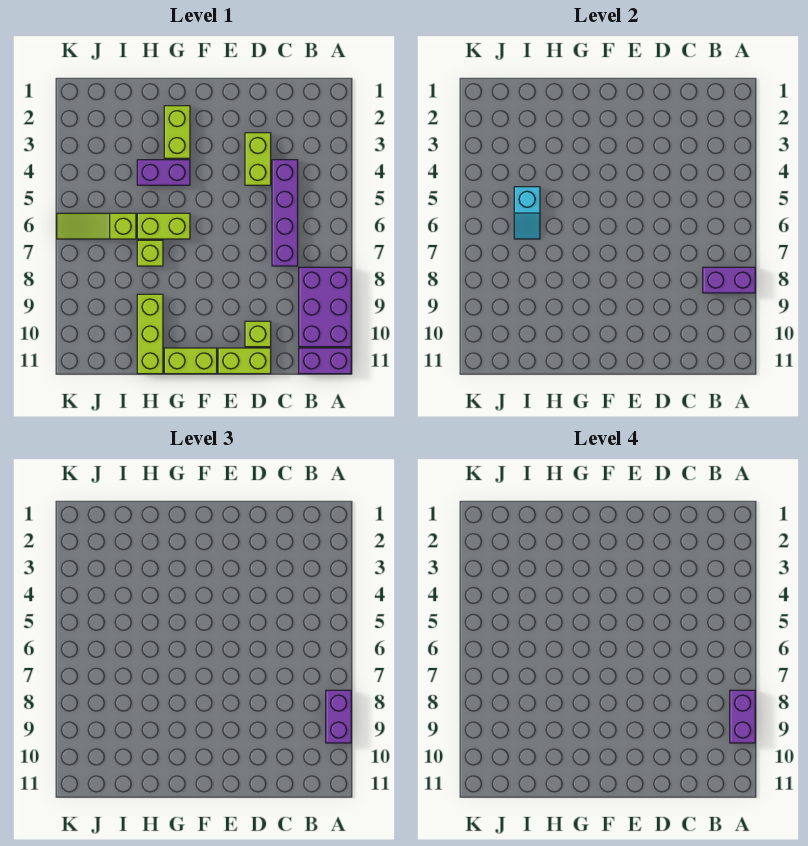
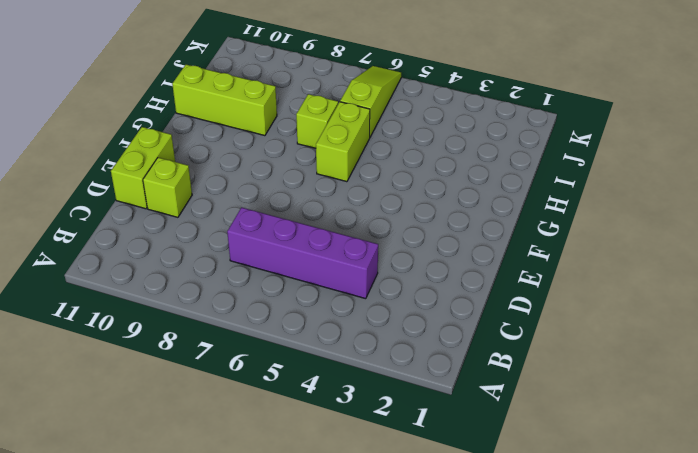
none -> purple 2x3 brick [299,267,351,347]
none -> purple 1x2 brick [299,348,351,374]
none -> lime 1x2 brick [245,133,271,185]

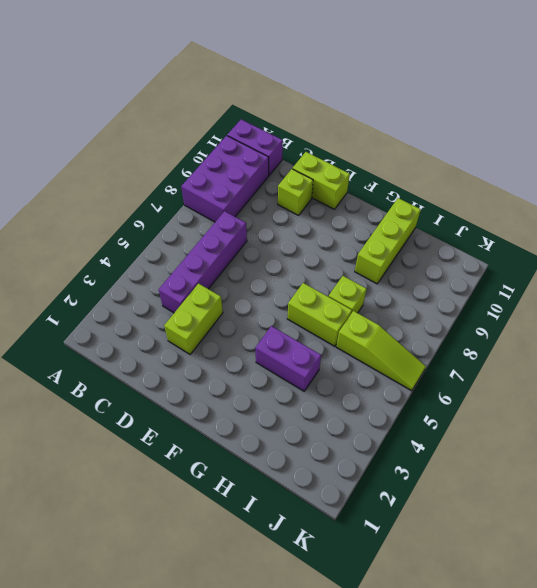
none -> lime 1x2 brick [164,348,217,374]
none -> lime 1x2 brick [164,106,190,158]
none -> purple 1x2 brick [703,267,755,293]

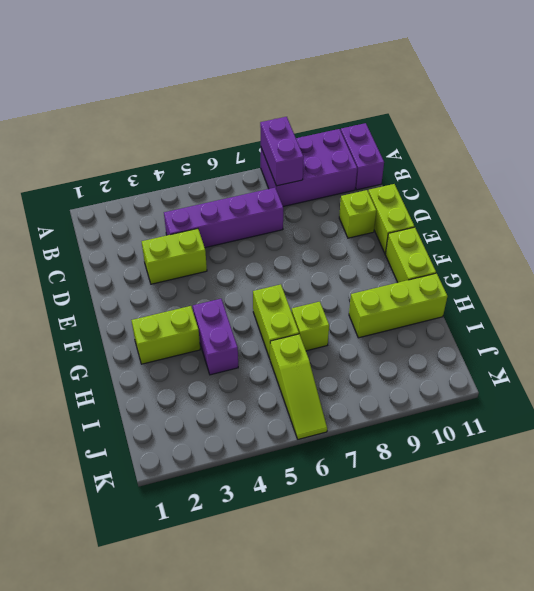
none -> cyan 1x2 slope [514,187,540,239]
none -> purple 1x2 brick [326,690,351,743]
none -> purple 1x2 brick [730,690,755,743]

